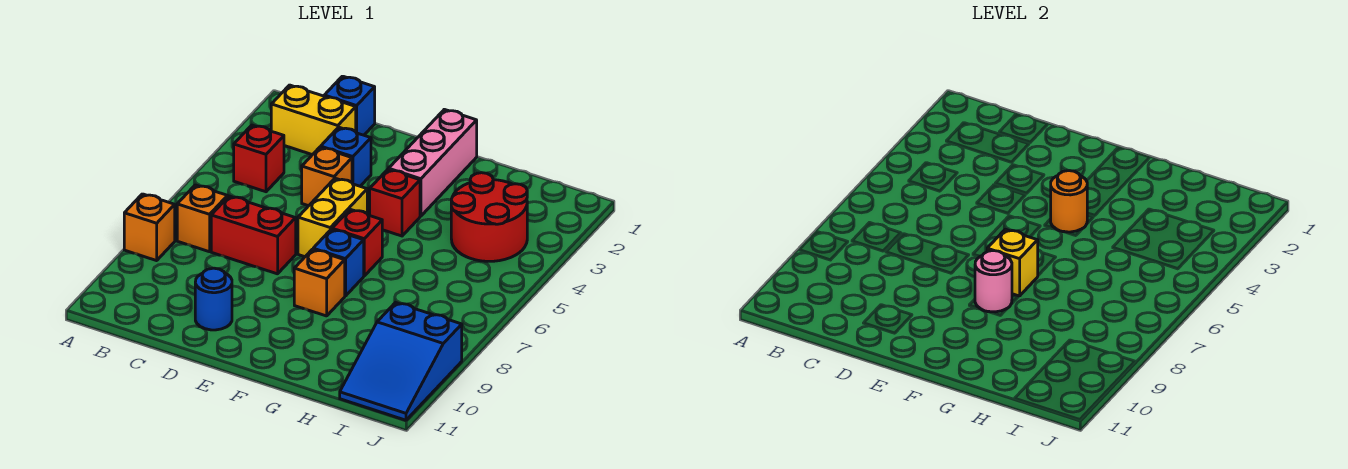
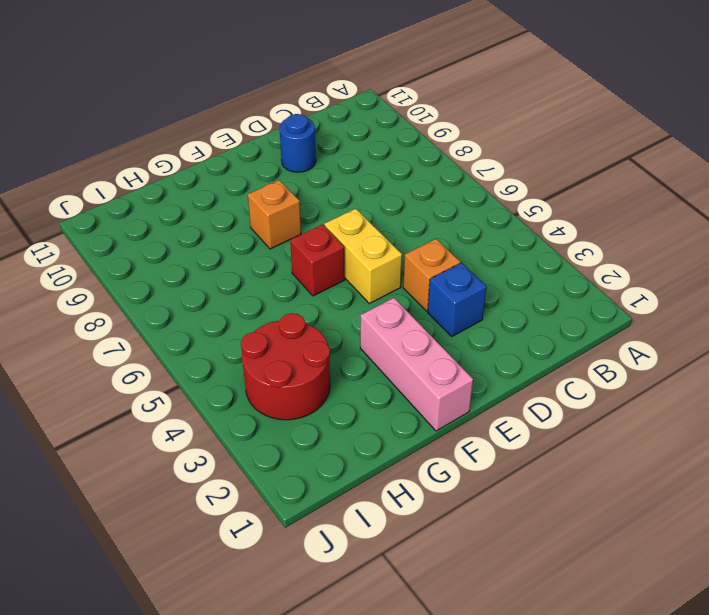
none -> orange 1x1 brick [124,194,175,261]
none -> yellow 1x2 brick [271,85,356,155]
none -> red 1x1 brick [234,125,284,192]

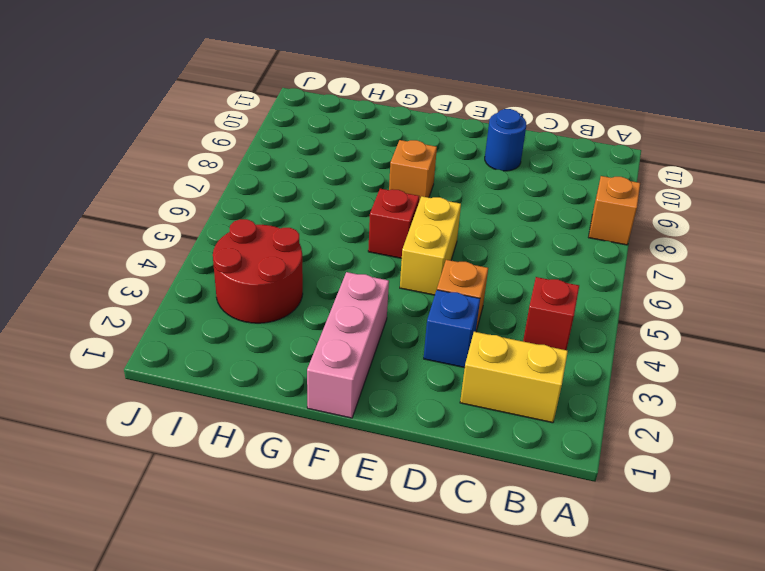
none -> orange 1x1 brick [177,185,228,252]
none -> blue 1x1 brick [324,76,375,135]
none -> red 1x2 brick [211,196,296,274]

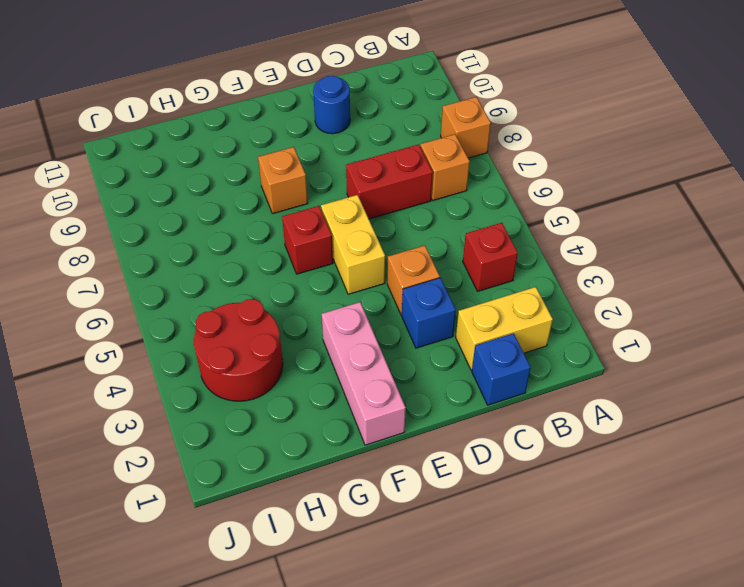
none -> red 1x1 brick [370,169,420,236]
none -> blue 1x1 brick [313,229,364,296]
none -> blue 2x3 slope [340,303,462,420]

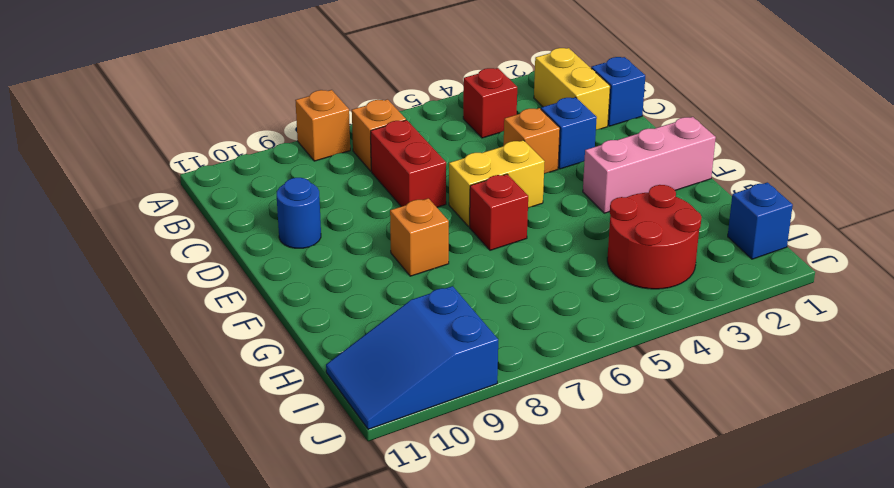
blue 1x1 brick [728,182,793,259] -> blue 1x1 brick moved to [313,229,364,296]
none -> red 1x1 brick [370,169,420,236]
none -> orange 1x1 round brick [1051,171,1087,232]
none -> yellow 1x1 brick [987,229,1038,296]

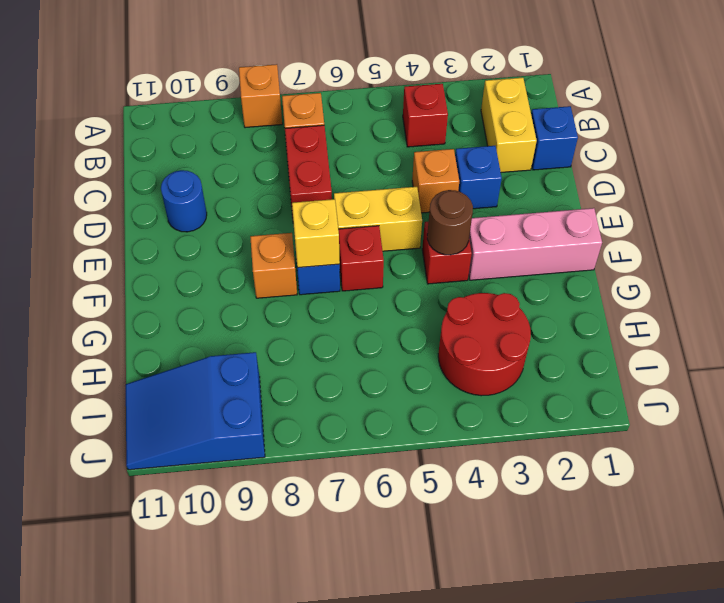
brown 1x1 round brick [427,190,473,255] -> orange 1x1 round brick [1051,171,1087,232]
none -> pink 1x1 round brick [975,250,1012,312]

